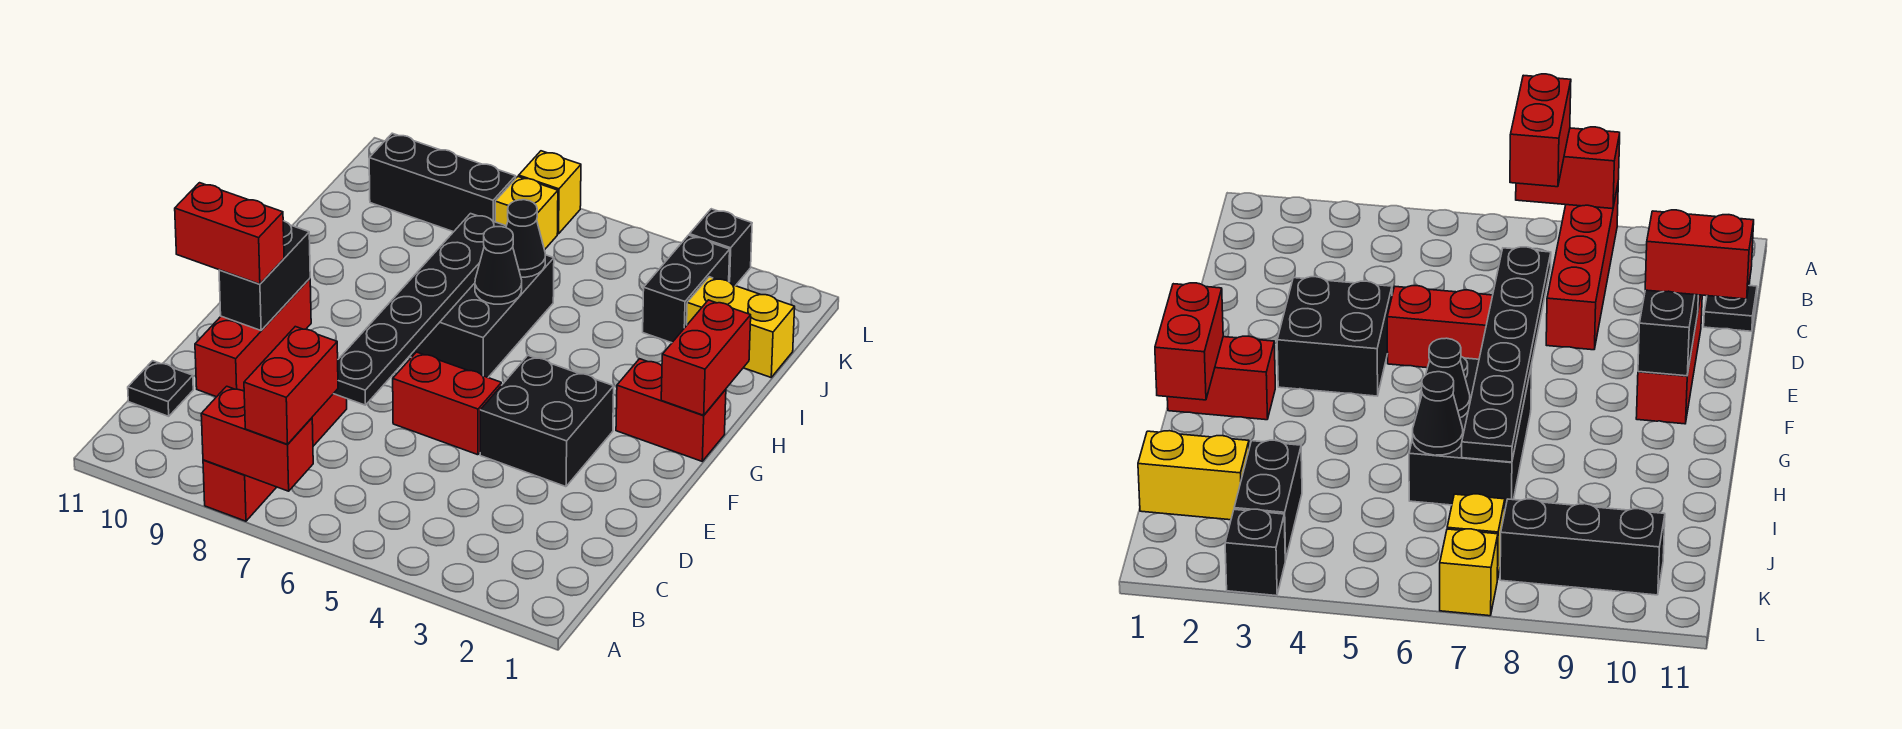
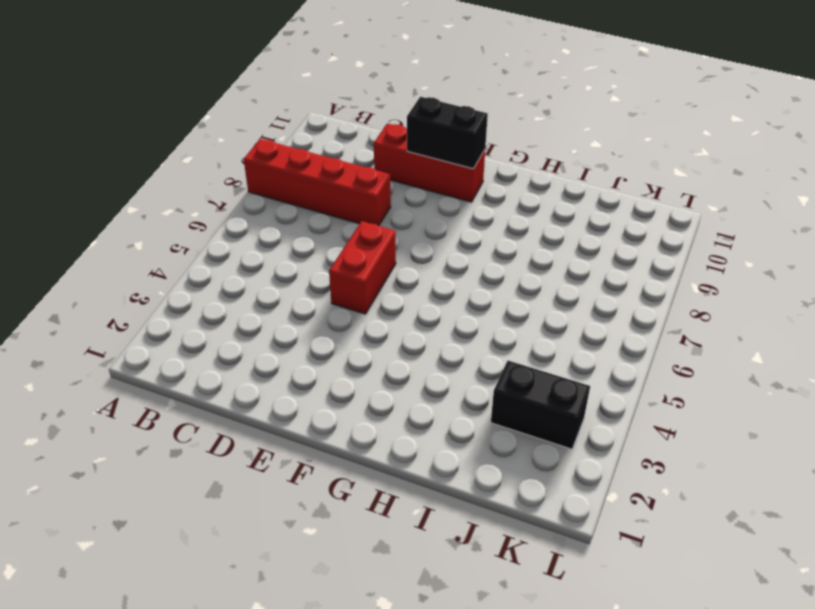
none -> black 1x1 plate [128,361,193,416]
none -> black 2x2 brick [480,355,614,487]
none -> red 1x2 brick [616,359,726,461]

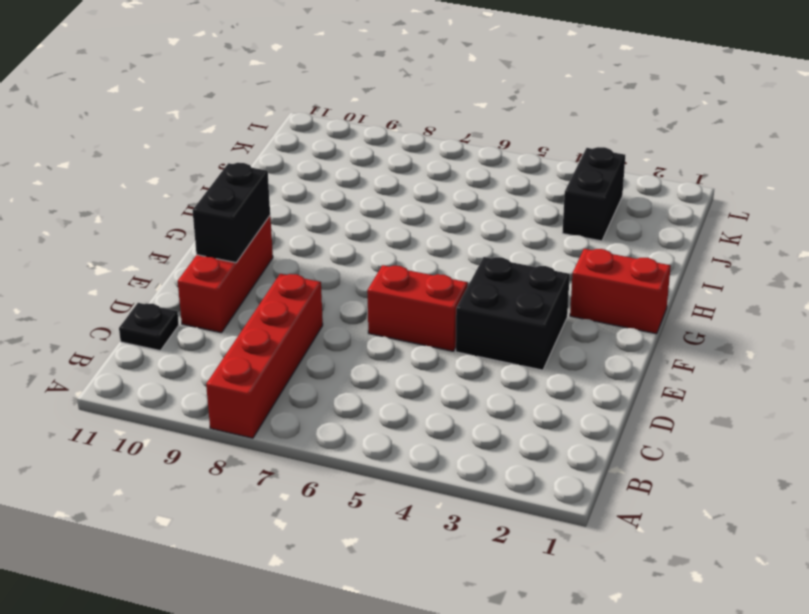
none -> black 2x3 brick [409,255,554,377]
none -> yellow 1x2 brick [687,277,795,377]
none -> yellow 1x1 brick [495,177,558,250]

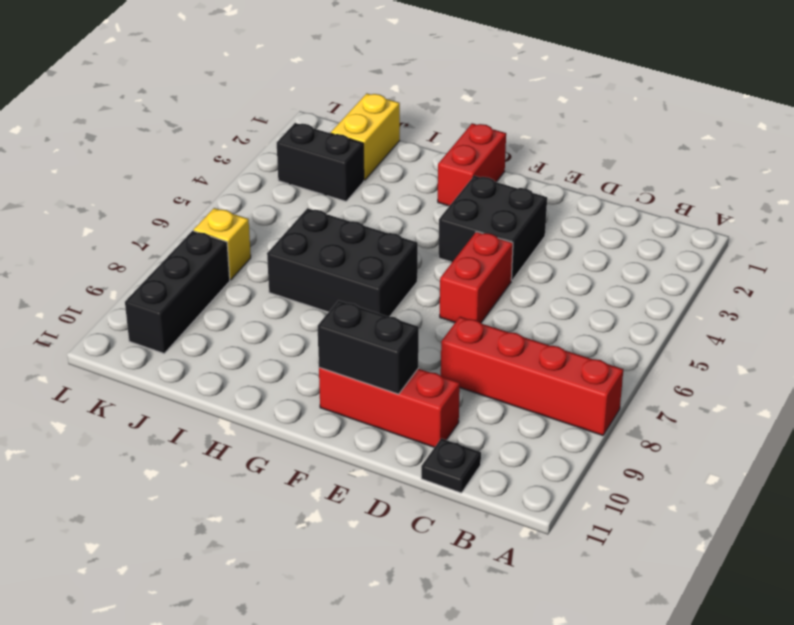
none -> black 1x1 brick [690,209,752,286]
none -> yellow 1x1 brick [519,151,581,234]
none -> red 1x2 brick [201,386,313,491]

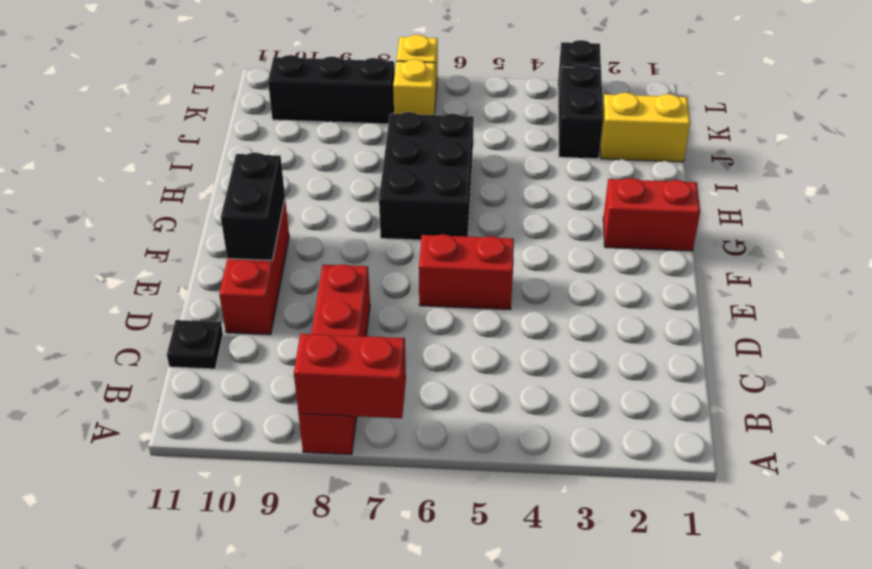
none -> black 2x2 brick [480,355,614,487]
none -> black 1x6 plate [333,214,506,405]
none -> red 1x2 brick [661,300,751,415]

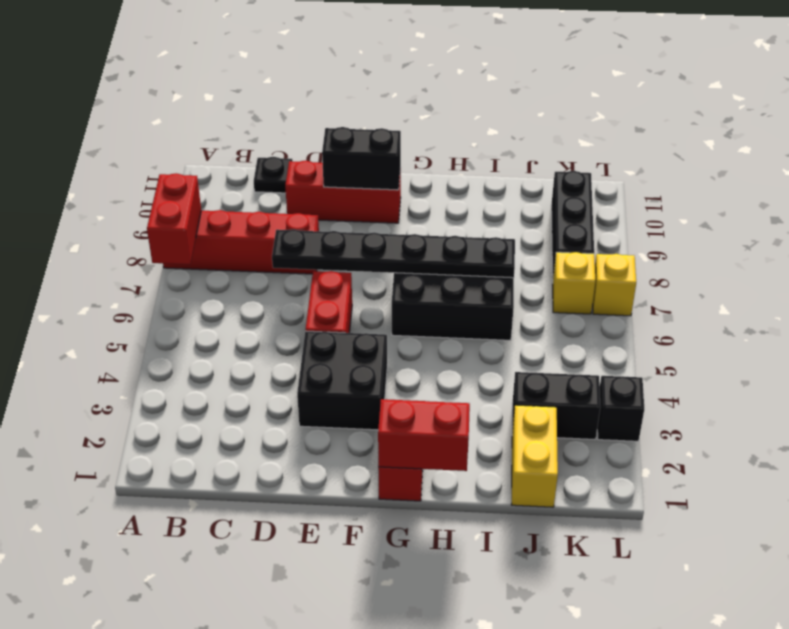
none -> black 1x1 cone [475,227,522,304]
none -> black 1x1 cone [506,200,545,277]
none -> red 1x2 brick [244,327,338,444]

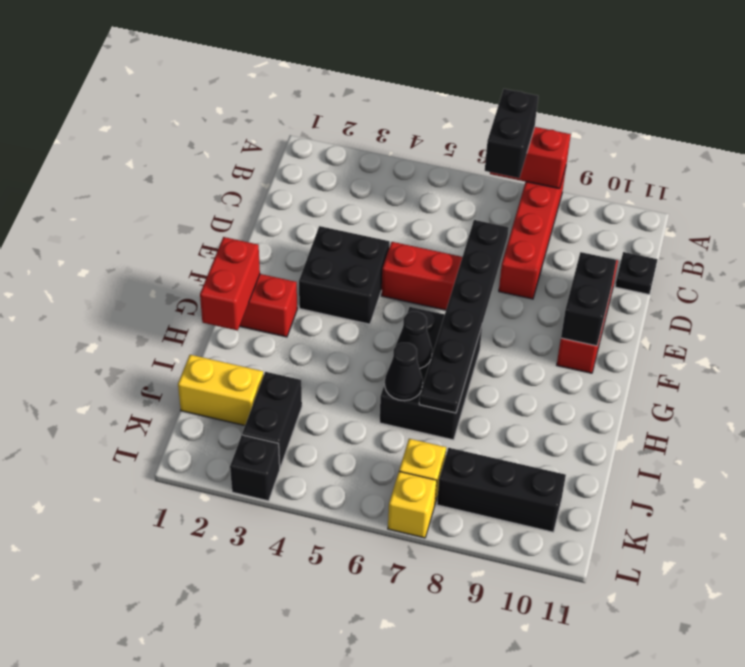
black 1x2 brick [485,89,538,178] -> red 1x2 brick [244,327,338,444]
none -> red 1x2 brick [175,183,284,284]

